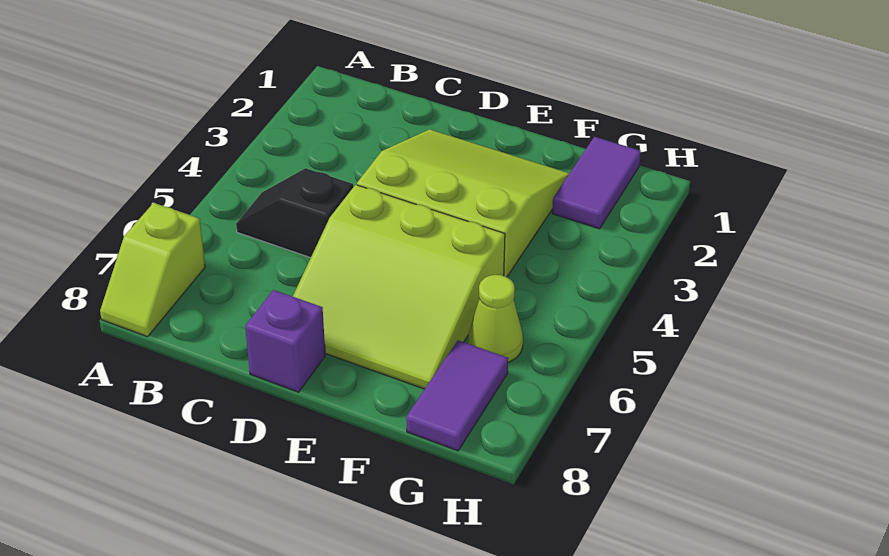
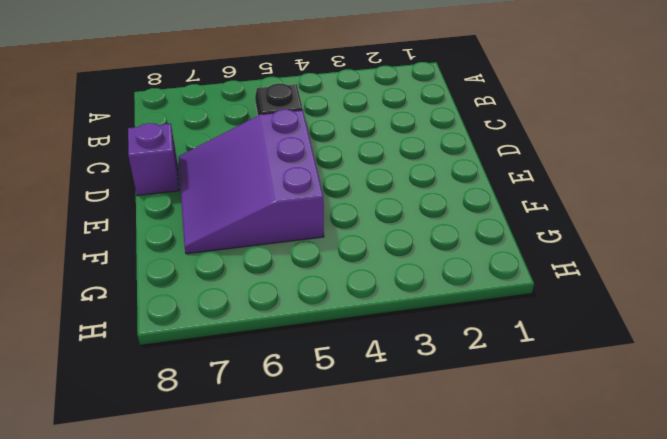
purple 3x3 slope [178,109,324,254] -> lime 3x3 slope [293,185,505,389]
none -> lime 1x2 slope [100,203,205,337]
none -> lime 3x3 slope [357,129,570,277]

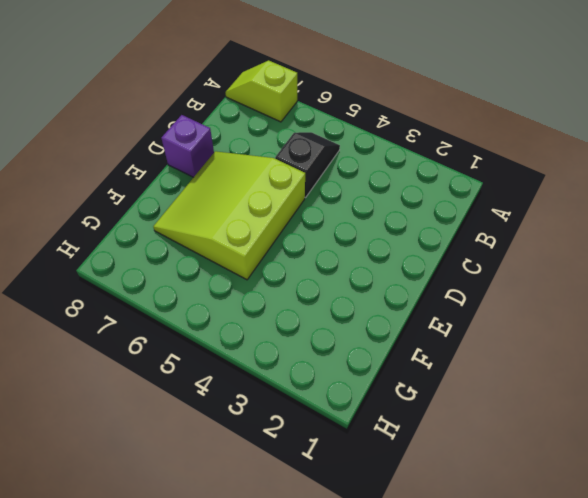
none -> lime 3x3 slope [357,129,570,277]
none -> purple 1x2 tile [552,137,641,229]

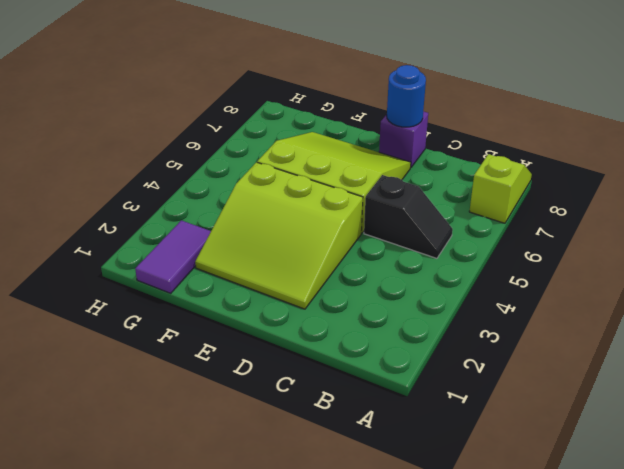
blue 1x1 round brick [387,65,426,127] -> none
none -> lime 1x1 cone [468,275,523,362]
none -> purple 1x2 tile [406,340,508,451]

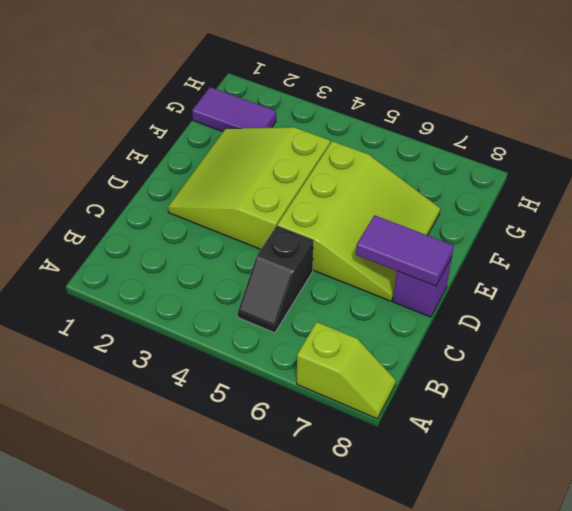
purple 1x2 tile [356,215,454,286] -> purple 1x2 tile moved to [406,340,508,451]
none -> lime 1x1 cone [468,275,523,362]

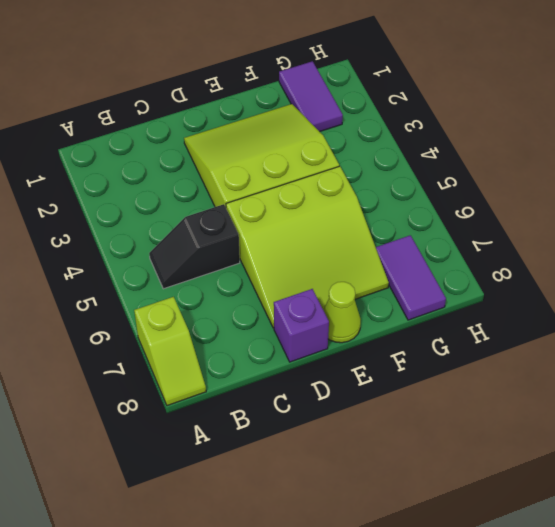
lime 1x1 cone [324,282,361,343] -> lime 1x1 cone moved to [468,275,523,362]

